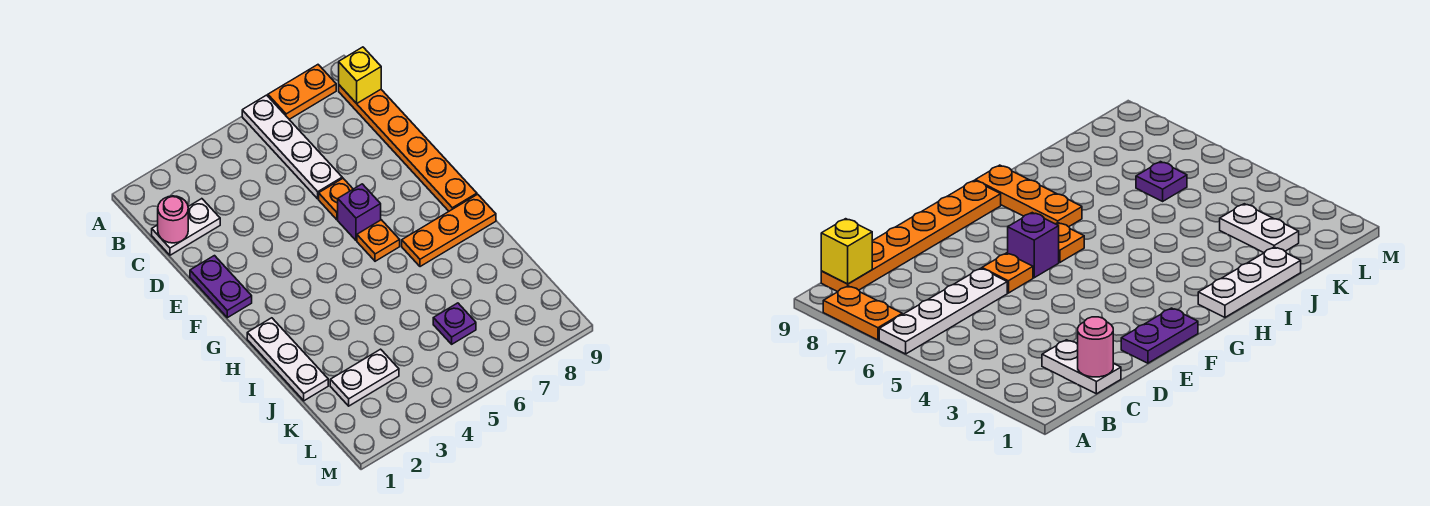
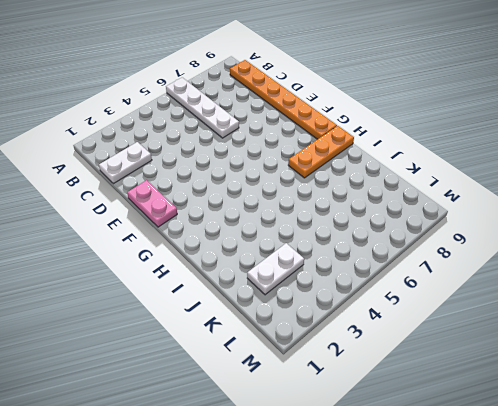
pink 1x2 plate [127,180,177,227] -> purple 1x2 plate [190,256,252,318]
none -> orange 1x2 plate [268,65,336,119]
none -> orange 1x1 plate [319,178,353,220]
none -> purple 1x1 brick [338,184,381,240]

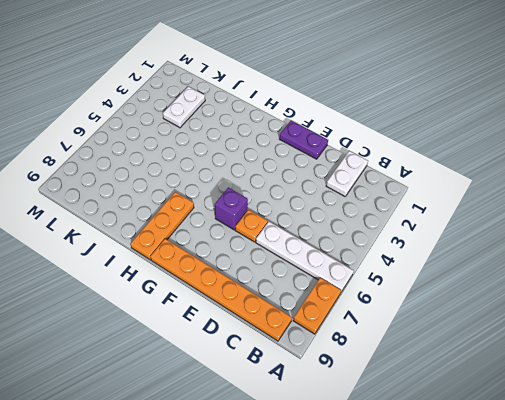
none -> orange 1x1 plate [357,220,400,261]
none -> white 1x3 plate [247,318,328,401]
none -> purple 1x1 plate [433,303,476,344]

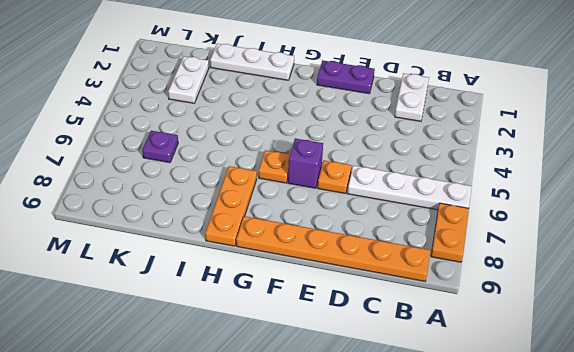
none -> yellow 1x1 brick [339,47,381,103]
none -> pink 1x1 round brick [158,196,188,243]

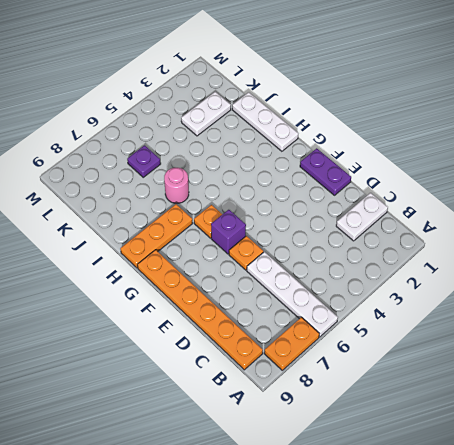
pink 1x1 round brick [164,168,189,203] -> pink 1x1 round brick moved to [158,196,188,243]
none -> yellow 1x1 brick [339,47,381,103]

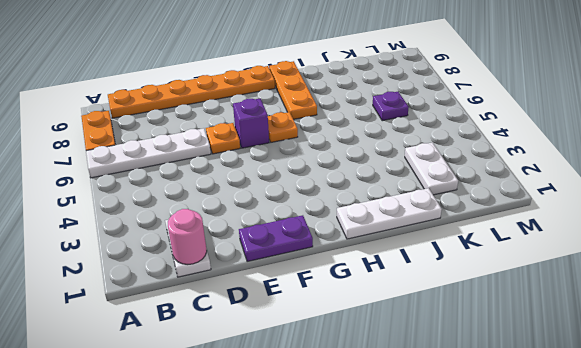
none -> yellow 1x1 brick [339,47,381,103]

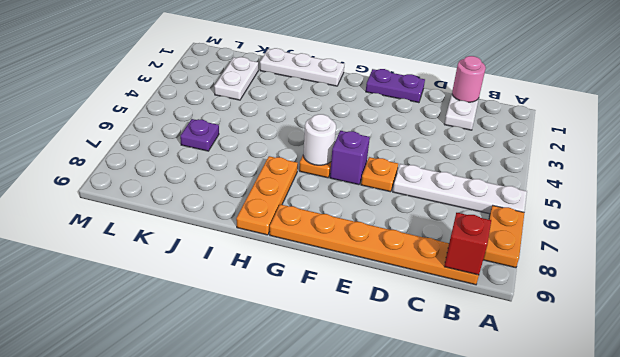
red 1x1 brick [444,213,491,275] -> yellow 1x1 brick [339,47,381,103]
white 1x1 round brick [303,114,336,165] -> none

